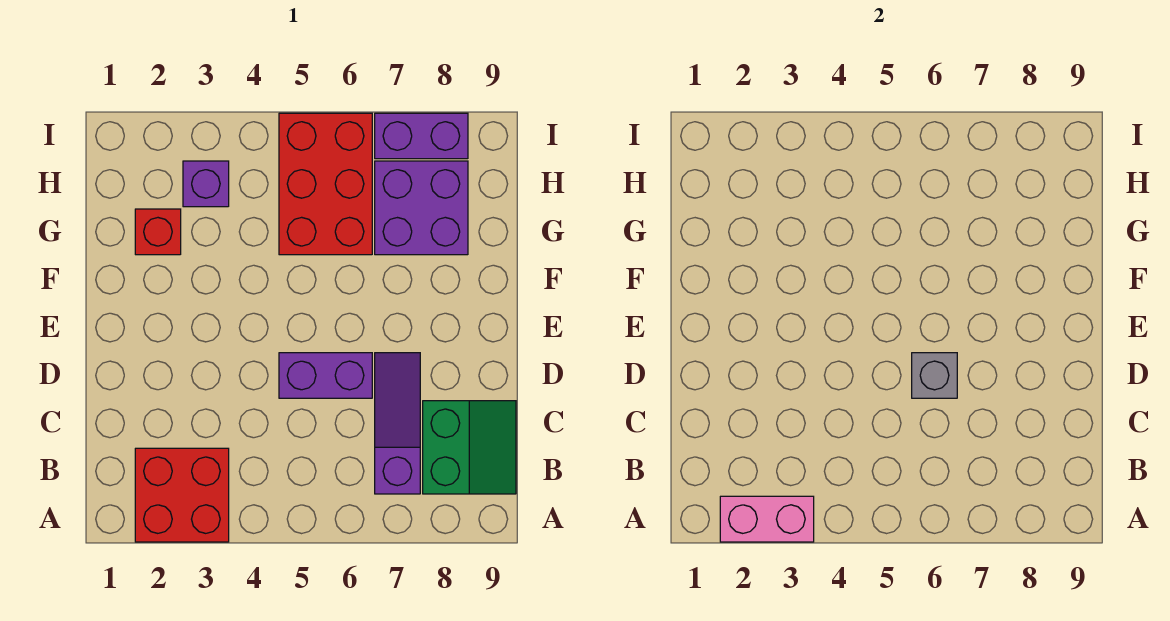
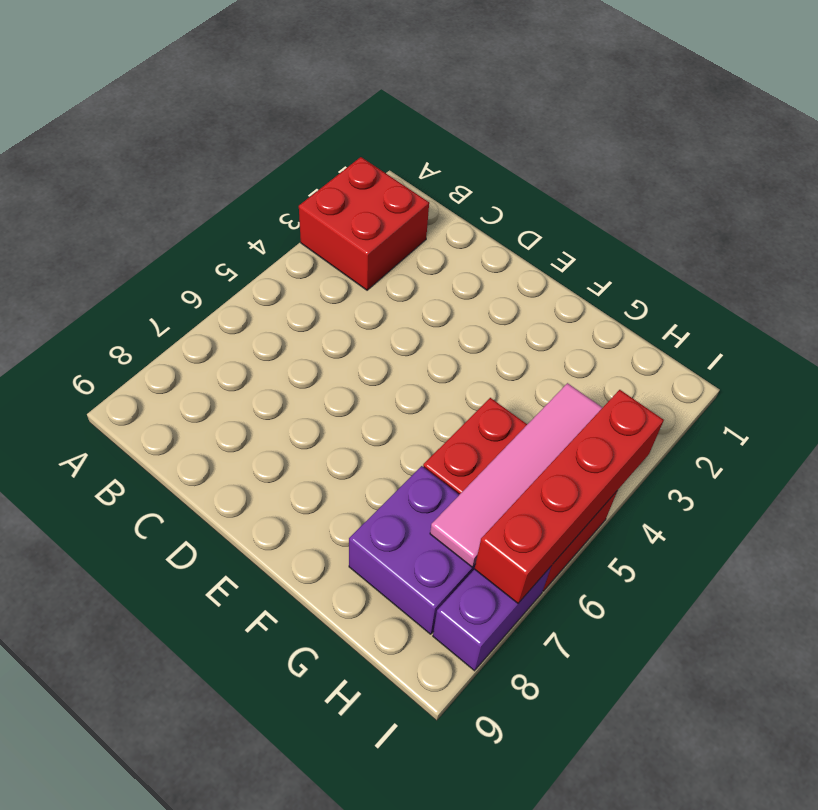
pink 1x4 tile [430,383,603,567] -> none
red 1x4 brick [475,390,664,603] -> none
none -> purple 1x3 slope [375,353,420,494]
none -> green 2x2 slope [423,401,516,494]

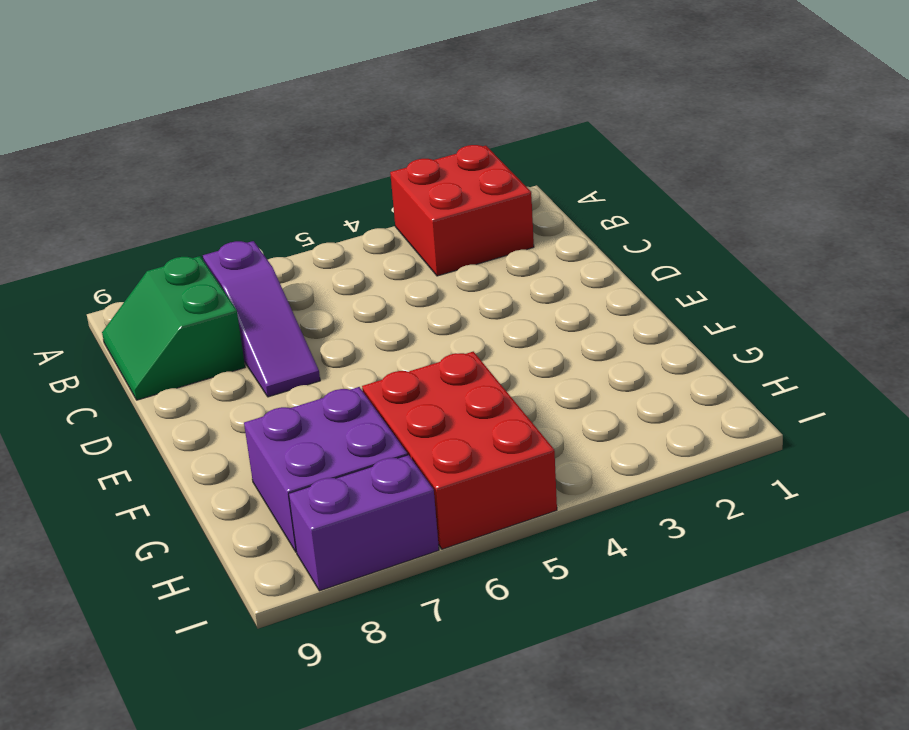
none -> purple 1x2 brick [279,353,372,398]
none -> red 1x1 brick [135,209,181,255]

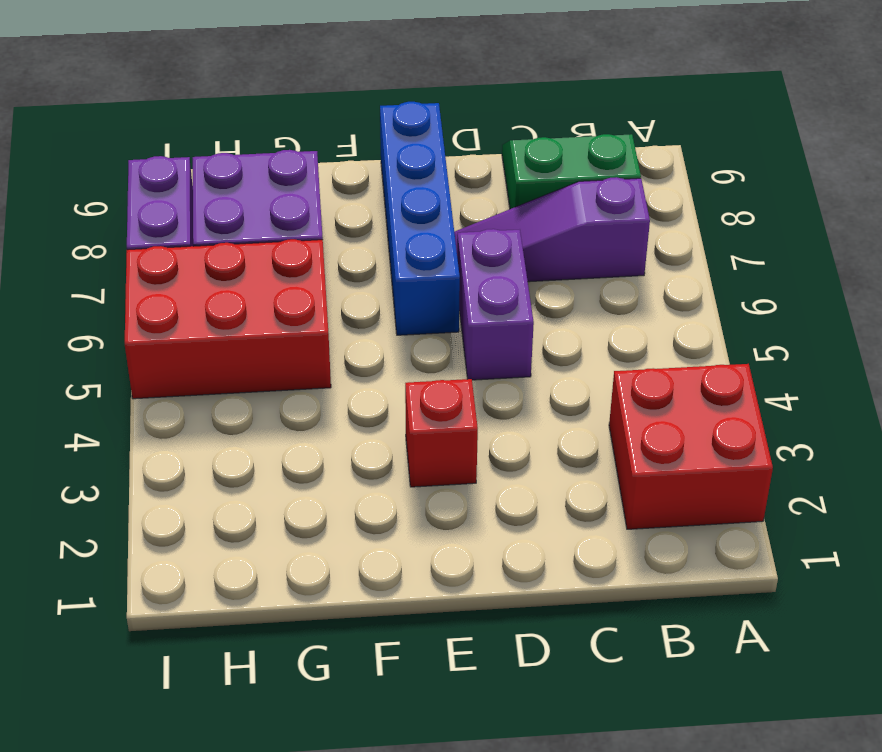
red 1x1 brick [405,379,478,487] -> red 1x1 brick moved to [135,209,181,255]
blue 1x4 brick [380,102,460,335] -> none
none -> purple 1x1 brick [183,161,229,207]
none -> pink 1x2 brick [720,496,814,542]

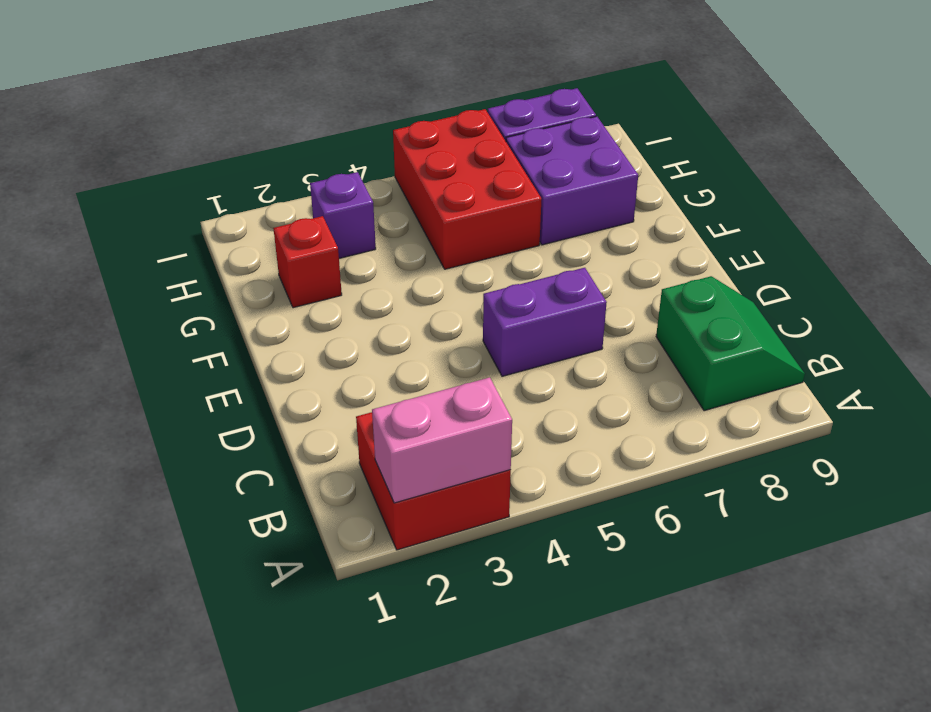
none -> purple 1x3 slope [375,353,420,494]
none -> grey 1x1 brick [912,353,957,398]

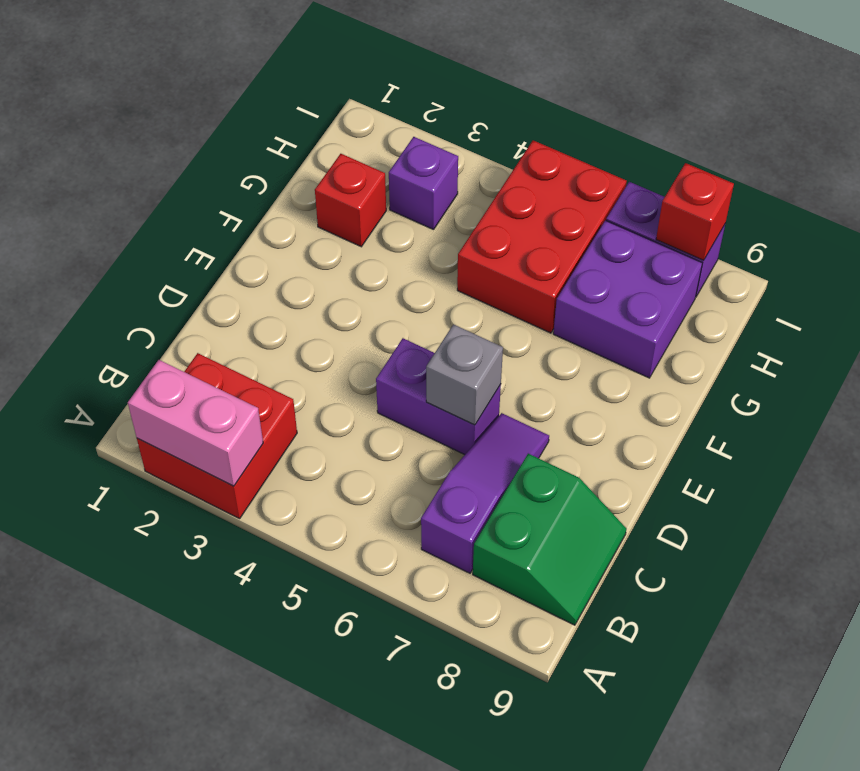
red 1x1 brick [656,163,734,260] -> none

